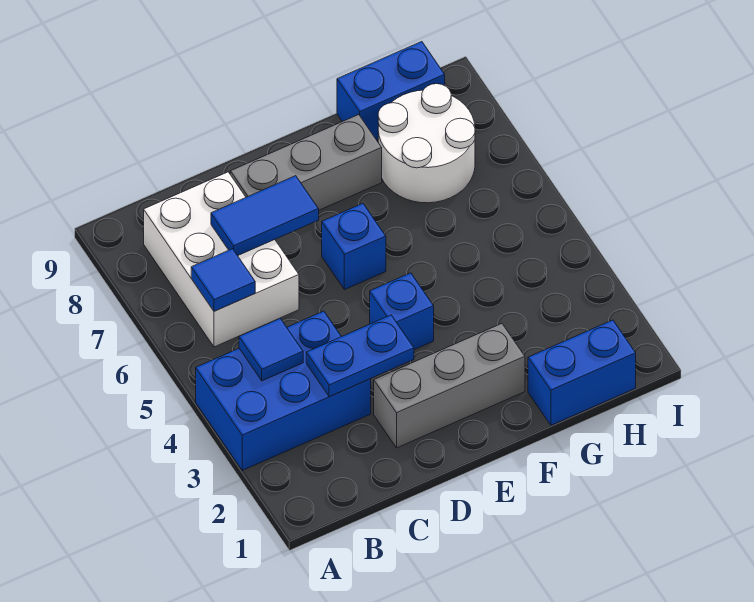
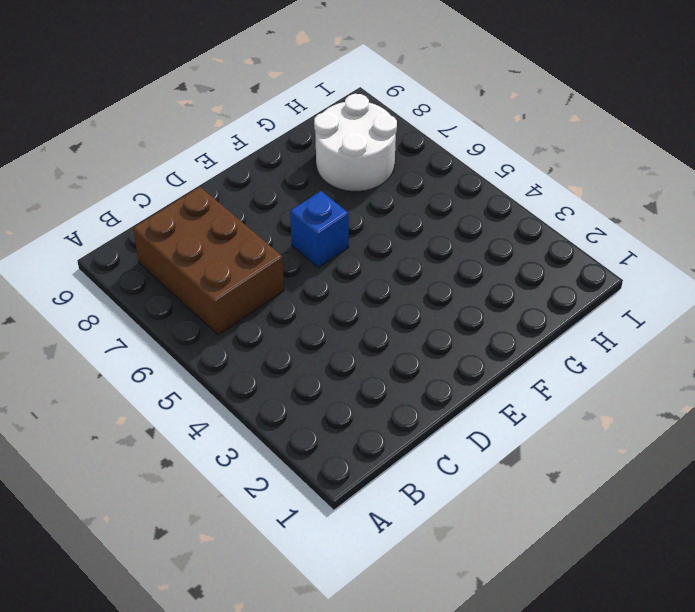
brown 2x3 brick [133,187,284,335] -> white 2x3 brick [144,172,299,347]
none -> blue 2x3 brick [196,311,371,470]
none -> grey 1x3 brick [374,324,525,448]
none -> grey 1x3 brick [230,115,382,210]

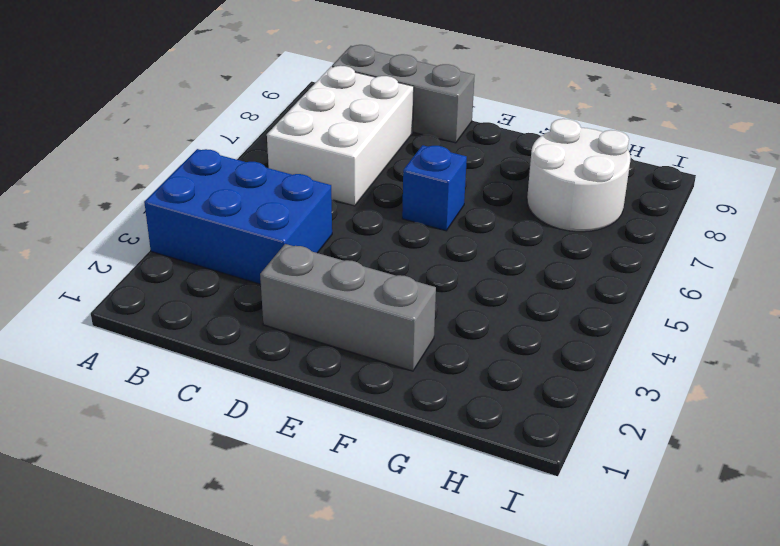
grey 1x3 brick [332,45,475,143] -> grey 1x3 brick moved to [230,115,382,210]
none -> blue 1x1 brick [370,273,434,350]
none -> blue 1x2 brick [528,320,636,425]
none -> blue 1x2 brick [337,42,445,140]

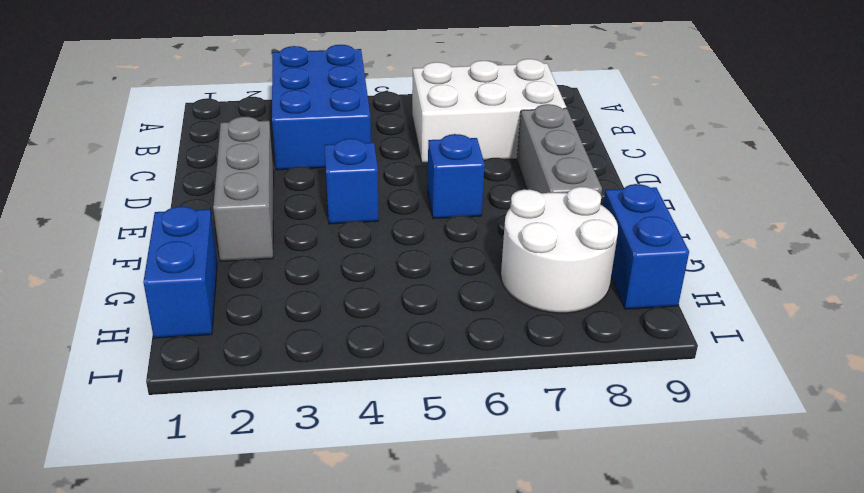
none -> blue 1x1 tile [239,318,303,381]
none -> blue 1x1 tile [191,249,255,311]
none -> blue 1x2 plate [306,315,414,397]

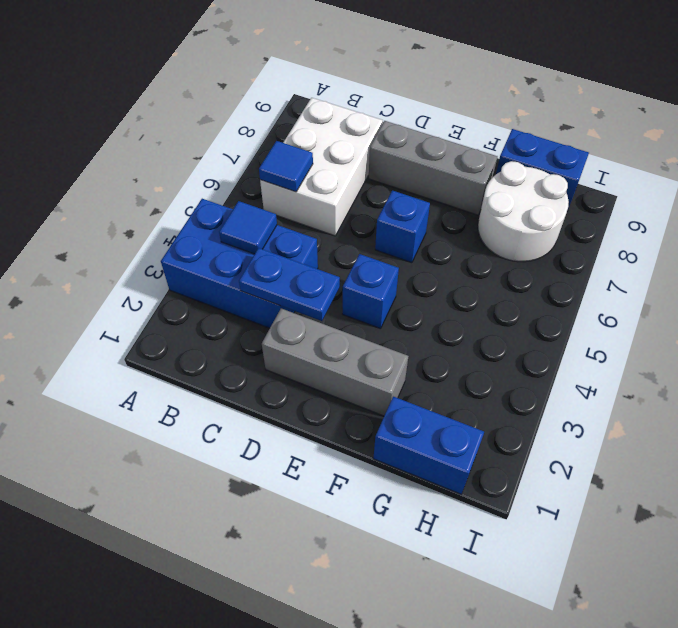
none -> blue 1x2 tile [211,176,319,256]

